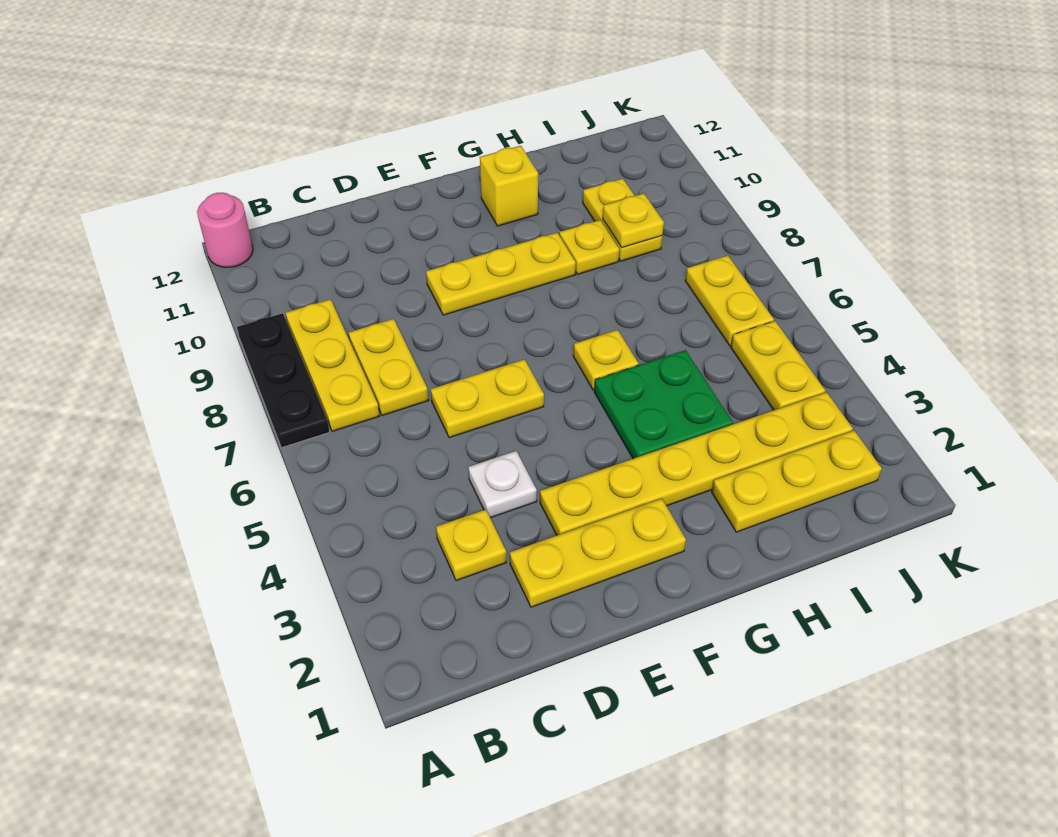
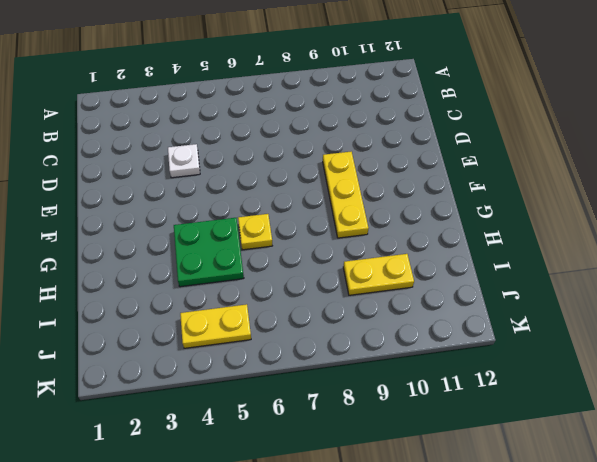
none -> black 1x3 plate [237,313,330,448]
none -> pink 1x1 round brick [197,193,253,267]
none -> yellow 1x3 plate [286,299,379,431]

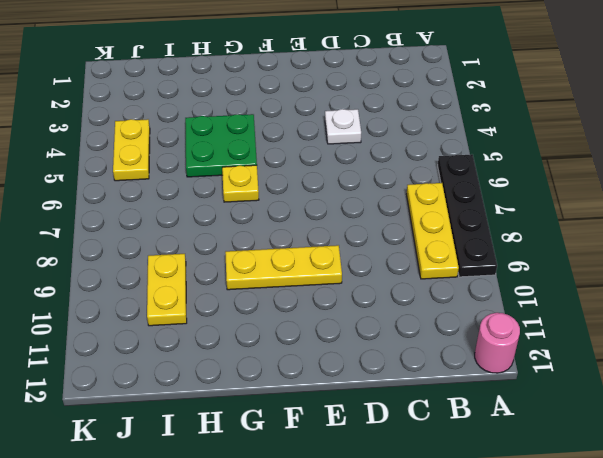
black 1x4 plate [438,154,497,277] -> black 1x3 plate [237,313,330,448]
none -> yellow 1x1 plate [436,510,506,581]
none -> yellow 1x2 plate [349,319,429,416]
none -> yellow 1x3 plate [510,499,686,607]

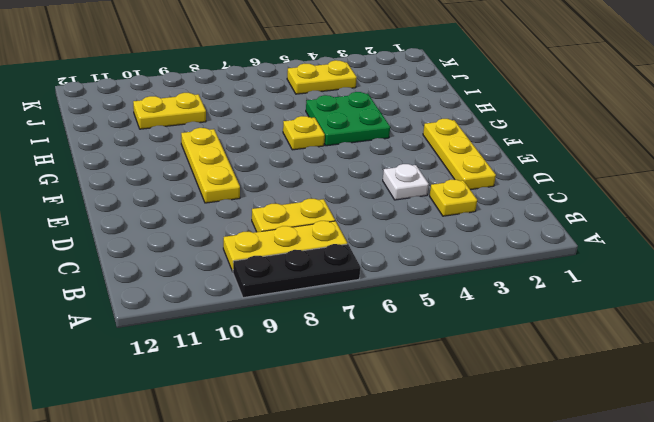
none -> pink 1x1 round brick [197,193,253,267]
none -> yellow 1x2 plate [431,359,544,438]
none -> yellow 1x6 plate [540,392,853,535]

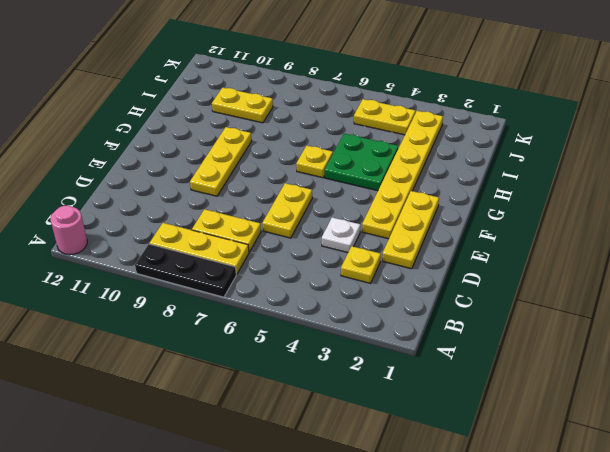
none -> yellow 1x1 brick [480,146,538,226]
none -> yellow 1x3 plate [712,431,882,532]
none -> yellow 1x1 plate [559,220,619,274]

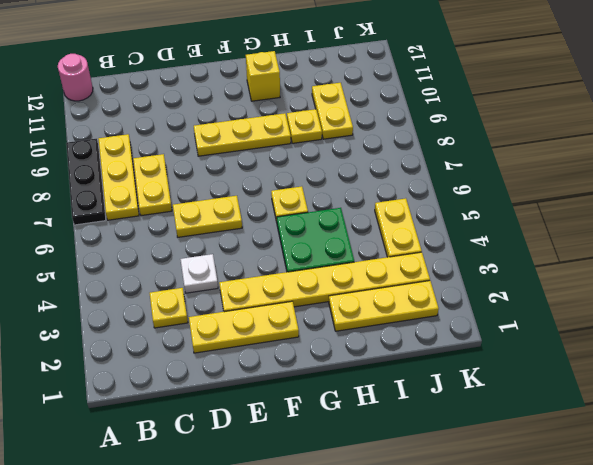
none -> yellow 1x2 plate [685,255,774,346]
none -> yellow 1x1 plate [603,193,664,248]

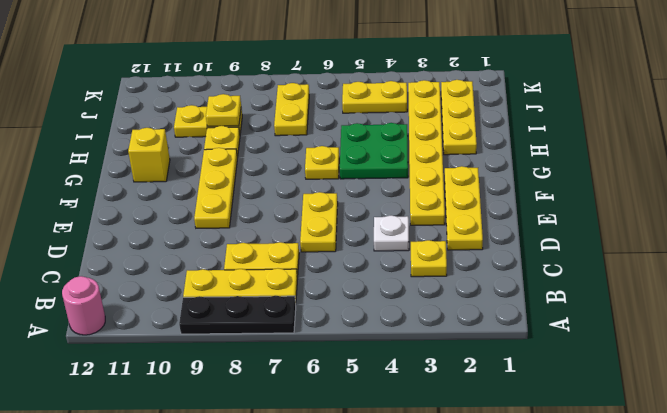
yellow 1x2 plate [274,83,309,136] -> yellow 1x2 plate turned to [685,255,774,346]

